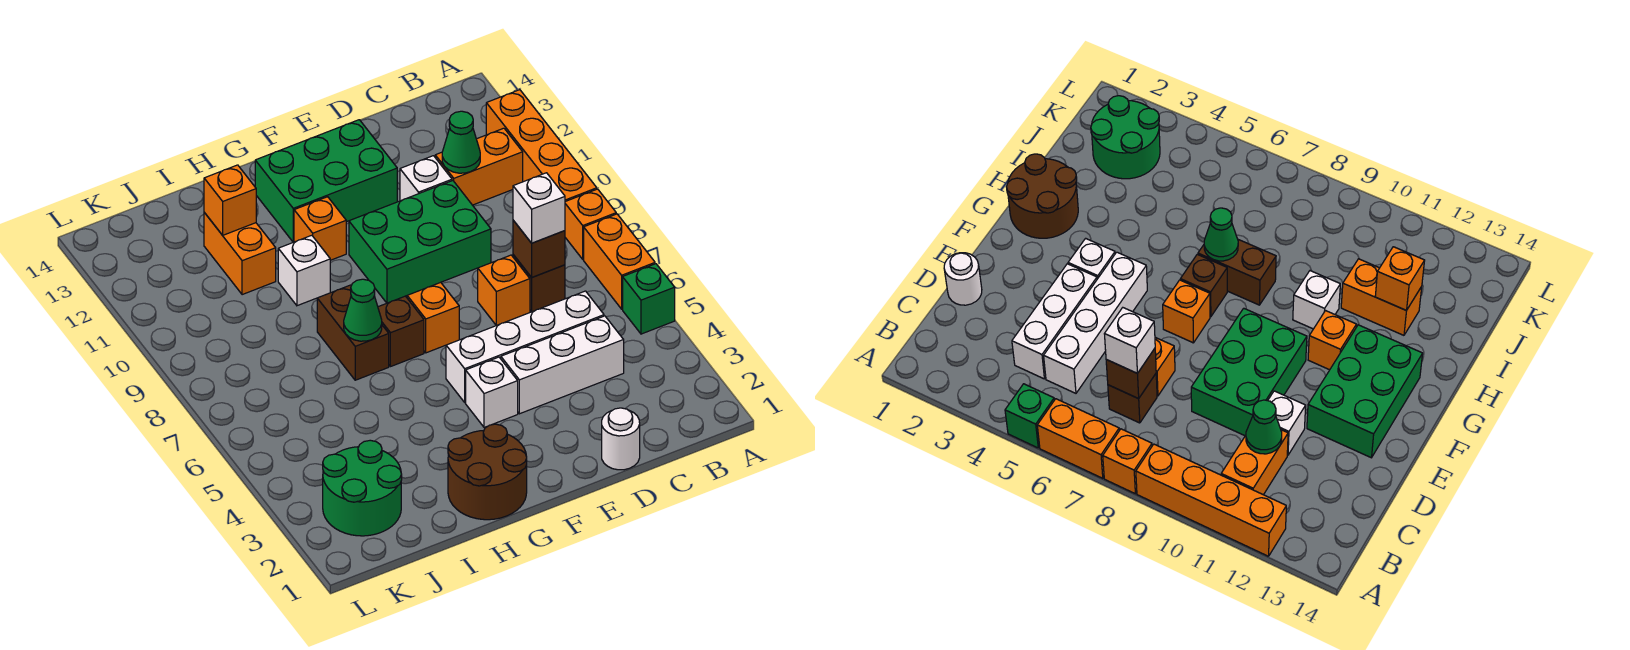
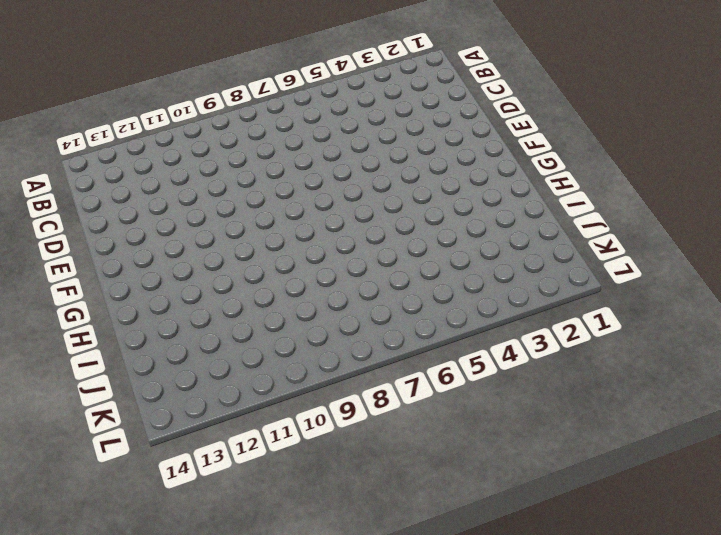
none -> green 1x1 brick [623,264,675,334]
none -> orange 1x2 brick [584,214,655,309]
none -> orange 1x1 brick [565,189,616,259]

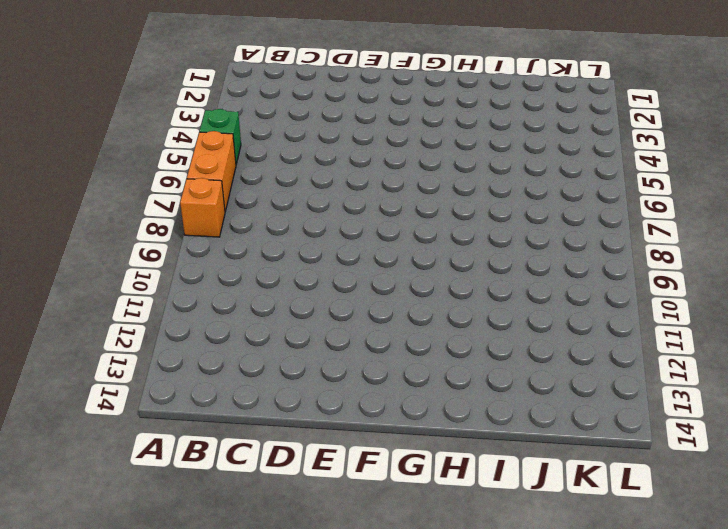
none -> orange 1x4 brick [486,90,597,202]
none -> orange 1x2 brick [435,128,523,205]
none -> white 1x3 brick [501,316,624,414]

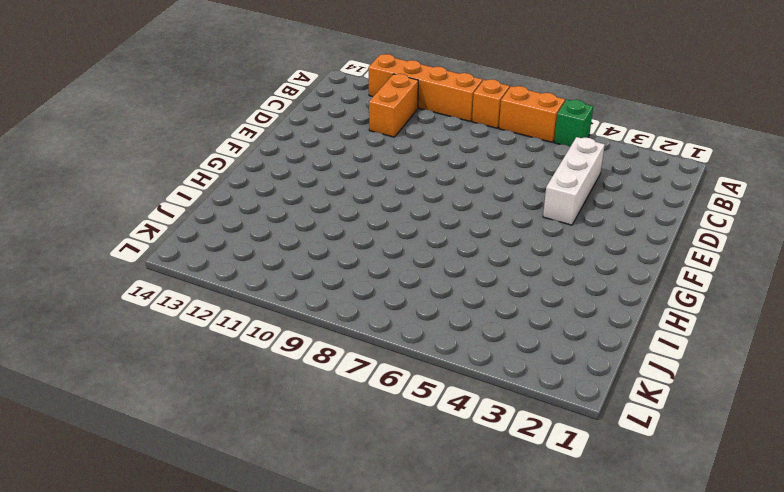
none -> white 1x4 brick [446,291,604,402]
none -> brown 1x1 brick [513,255,565,312]
none -> white 1x1 round brick [602,408,640,470]

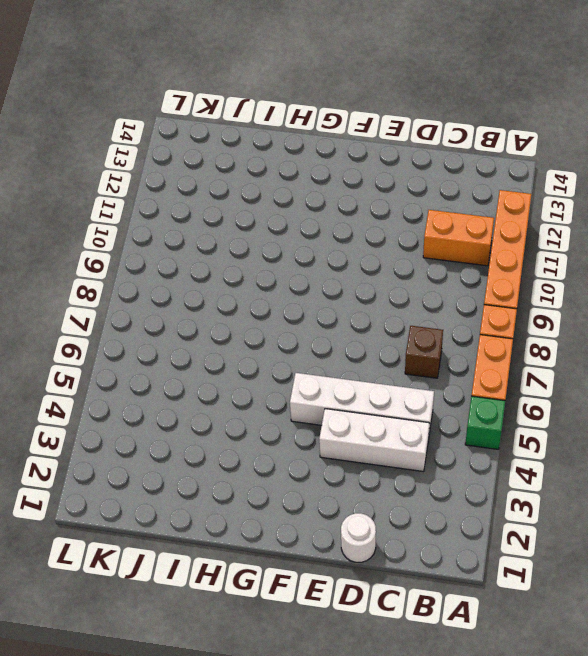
none -> orange 1x1 brick [478,255,530,325]
none -> green 2x3 brick [349,181,491,303]
none -> white 1x1 brick [400,156,452,201]

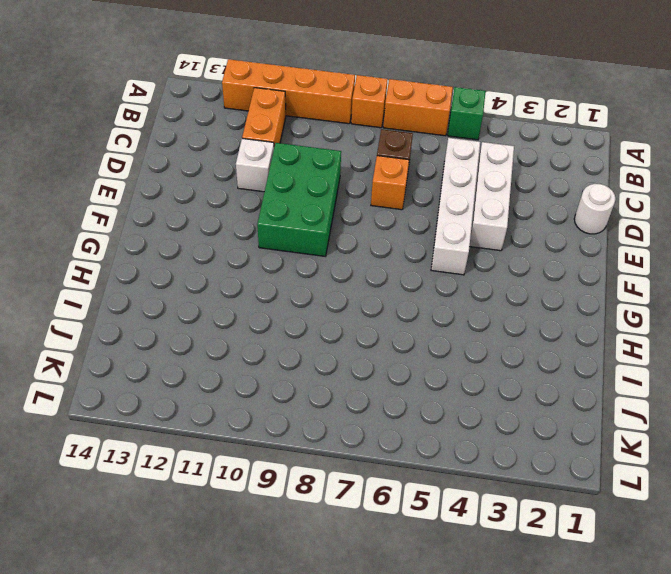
none -> green 2x3 brick [255,120,397,242]
none -> white 1x1 brick [466,357,518,427]
none -> orange 1x1 brick [407,282,459,353]

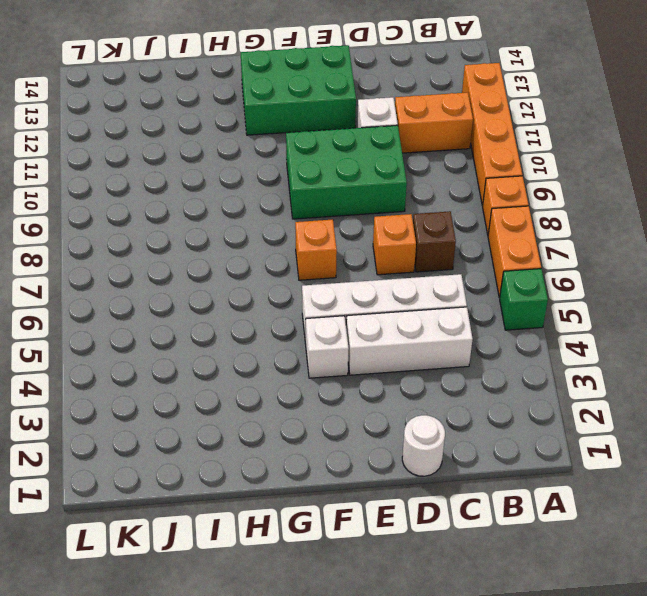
none -> brown 2x2 round brick [448,424,527,520]
none -> brown 1x1 brick [378,296,424,367]
none -> orange 1x1 brick [294,197,346,260]

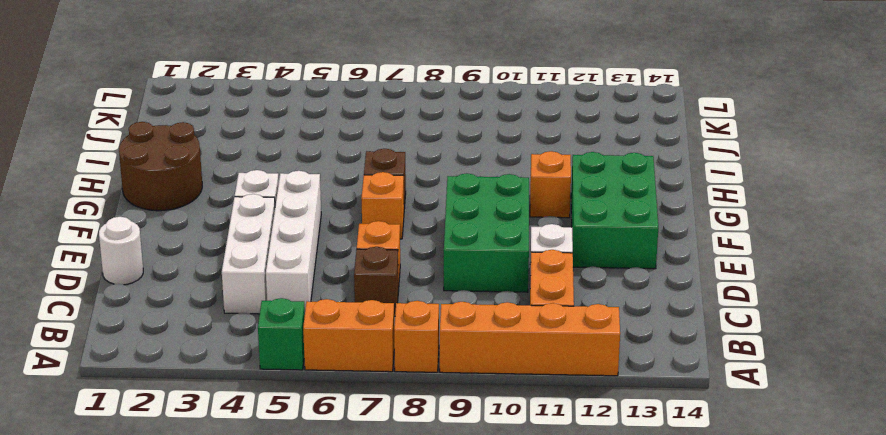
none -> brown 1x2 brick [317,285,389,380]
none -> white 1x1 brick [278,235,330,306]
none -> orange 1x2 brick [204,213,276,295]

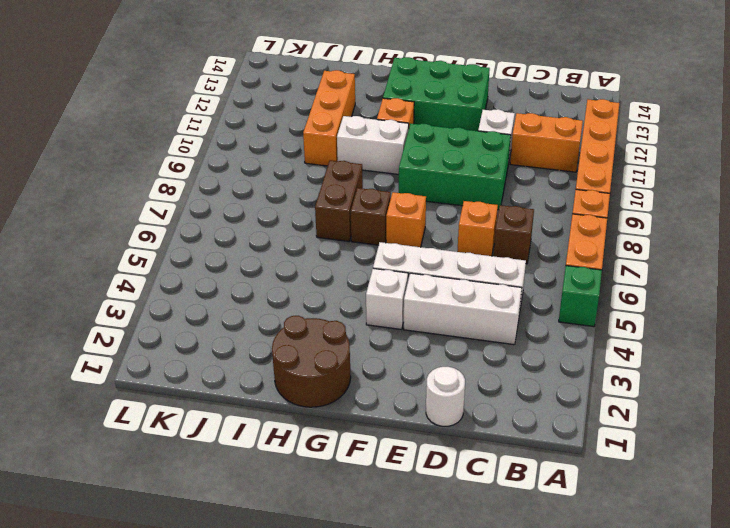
white 1x2 brick [337,116,409,174] -> white 1x1 brick [278,235,330,306]
orange 1x3 brick [303,70,355,166] -> orange 1x2 brick [204,213,276,295]
none -> green 2x2 round brick [323,440,402,536]
none -> brown 1x1 brick [513,220,565,277]
none -> green 1x1 cone [442,111,480,173]

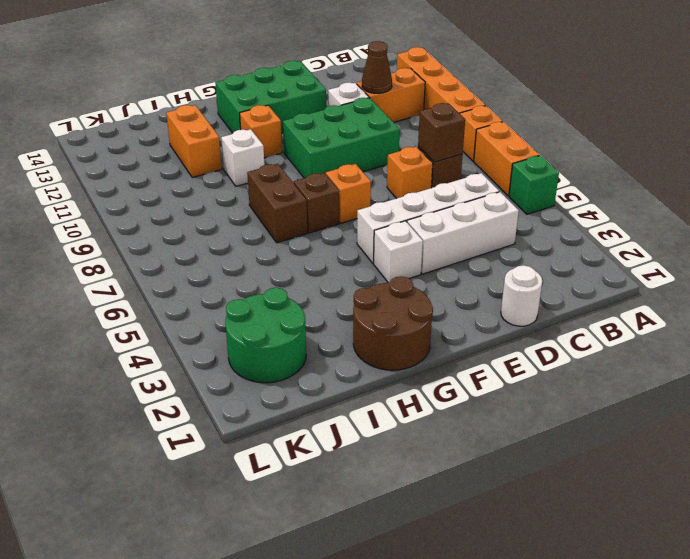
brown 1x1 cone [362,41,392,93] -> green 1x1 cone [442,111,480,173]
none -> green 1x1 cone [344,279,382,341]
none -> orange 1x1 brick [204,165,256,235]
none -> white 1x1 brick [513,173,565,243]

